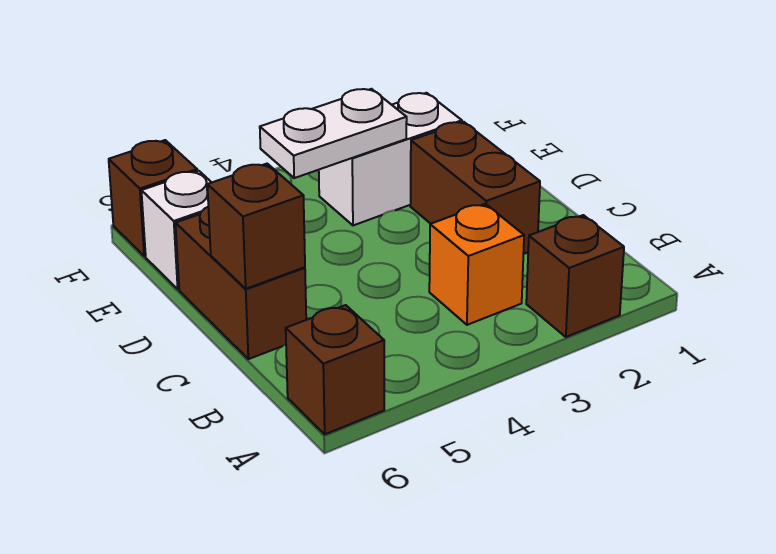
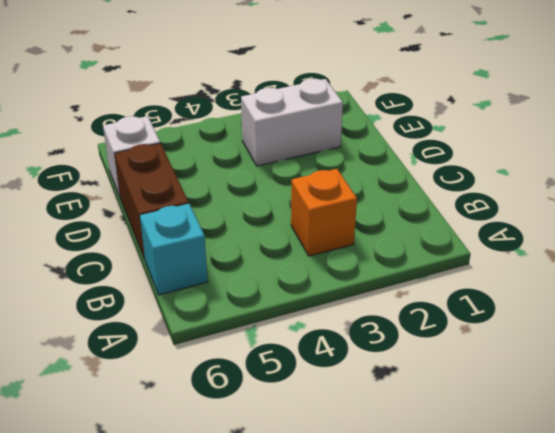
cyan 1x1 brick [140,204,208,295] -> none
none -> brown 1x1 brick [526,215,624,337]
none -> brown 1x1 brick [286,305,384,434]

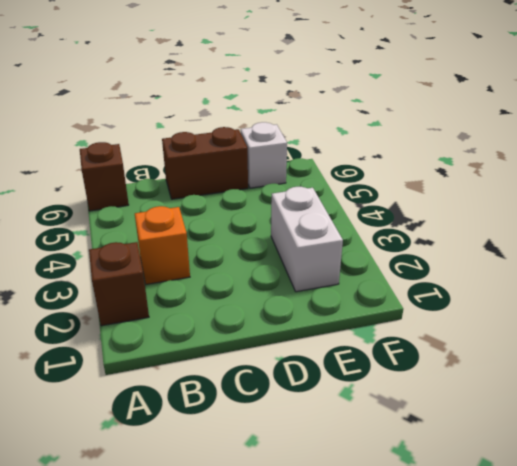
none -> brown 1x2 brick [411,122,540,254]
none -> brown 1x1 brick [109,140,197,256]

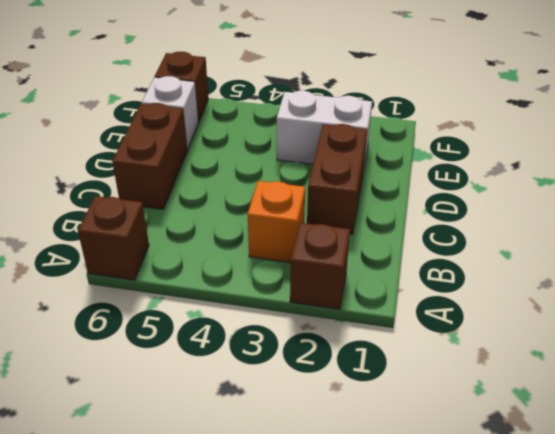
none -> brown 1x1 brick [207,164,305,289]
none -> white 1x2 plate [260,89,407,178]

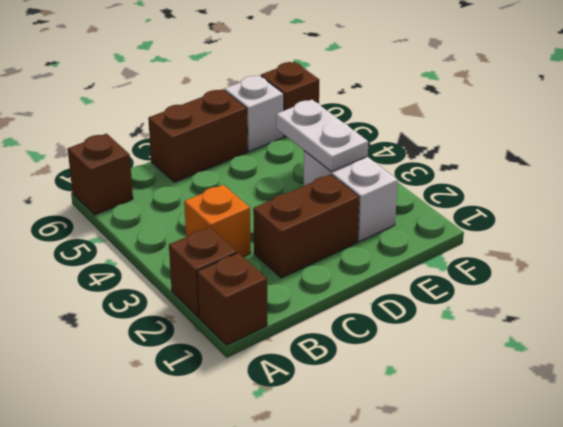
brown 1x1 brick [197,253,267,345] -> brown 1x1 brick moved to [207,164,305,289]

